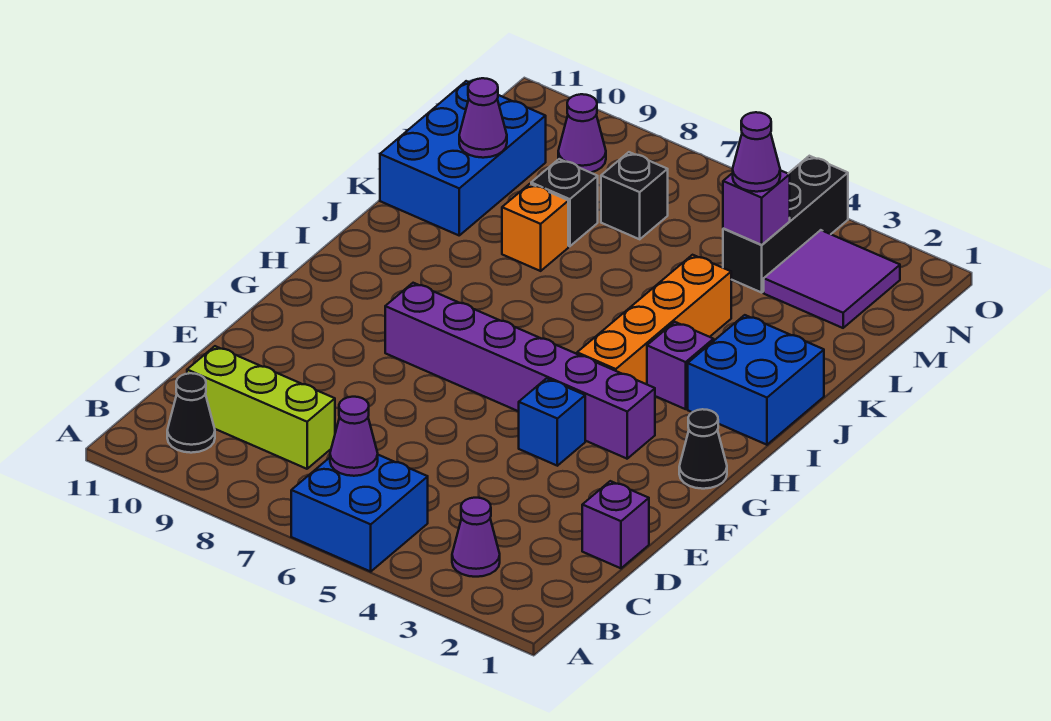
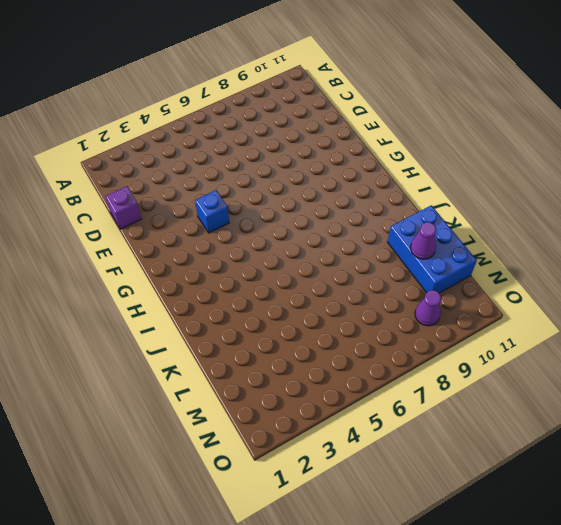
none -> blue 2x2 brick [291,455,428,572]
none -> purple 1x1 cone [452,498,500,577]
none -> black 1x1 cone [167,373,215,453]

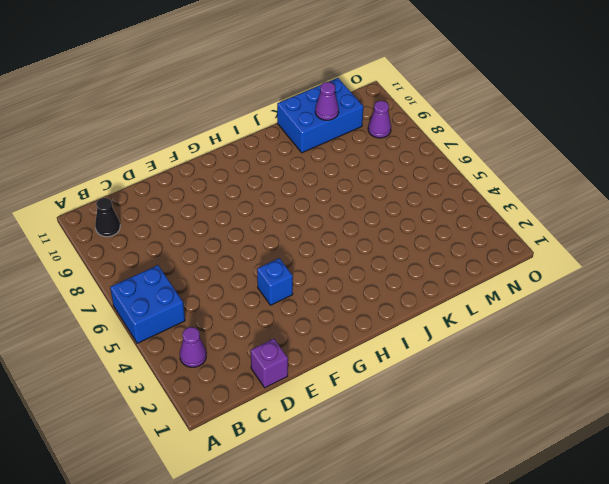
none -> lime 1x3 brick [187,346,335,469]
none -> black 1x1 cone [679,409,727,489]
none -> purple 1x6 brick [385,283,655,459]

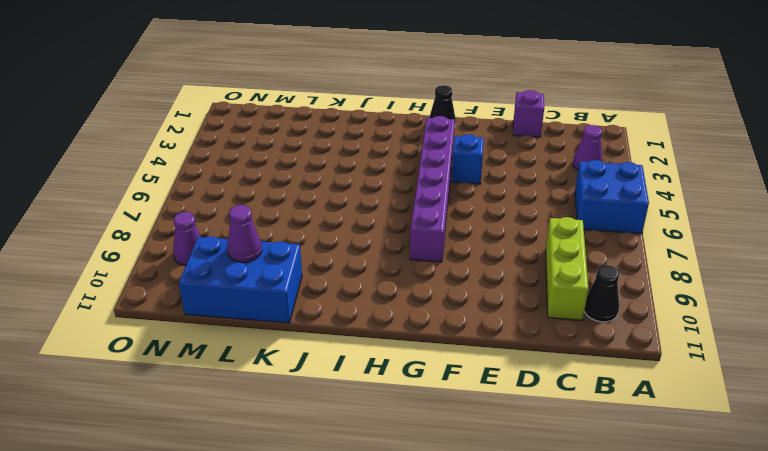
none -> orange 1x4 brick [577,255,731,384]
none -> blue 2x2 brick [688,315,824,445]
none -> purple 1x1 brick [647,322,714,409]

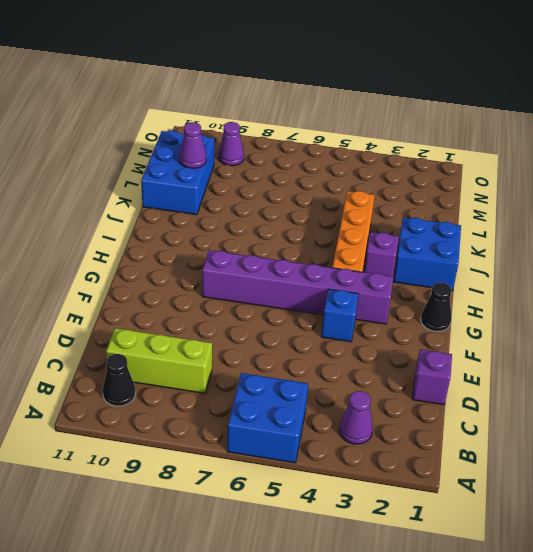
none -> orange 1x1 brick [502,184,568,271]
none -> black 1x1 brick [531,159,598,246]
none -> purple 2x2 tile [764,230,900,328]

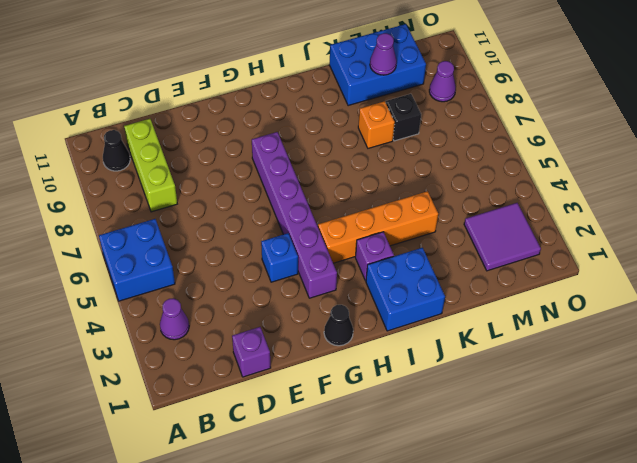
none -> black 1x3 brick [723,156,848,293]
none -> black 1x1 brick [601,152,668,239]
none -> purple 1x1 cone [330,397,378,476]

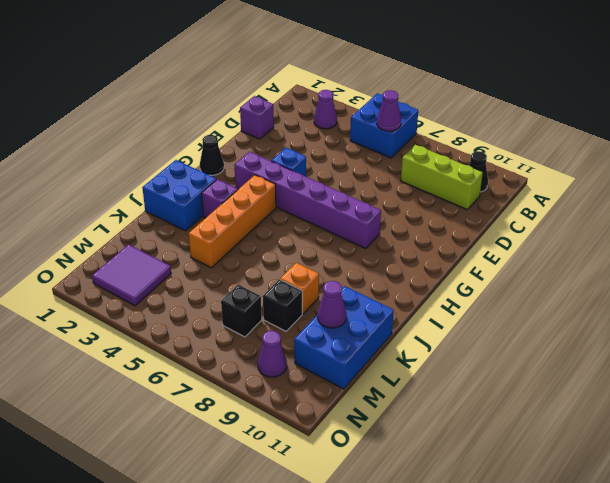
none -> black 1x3 brick [723,156,848,293]
none -> purple 1x1 brick [723,170,790,245]
none -> purple 1x1 cone [733,112,780,192]

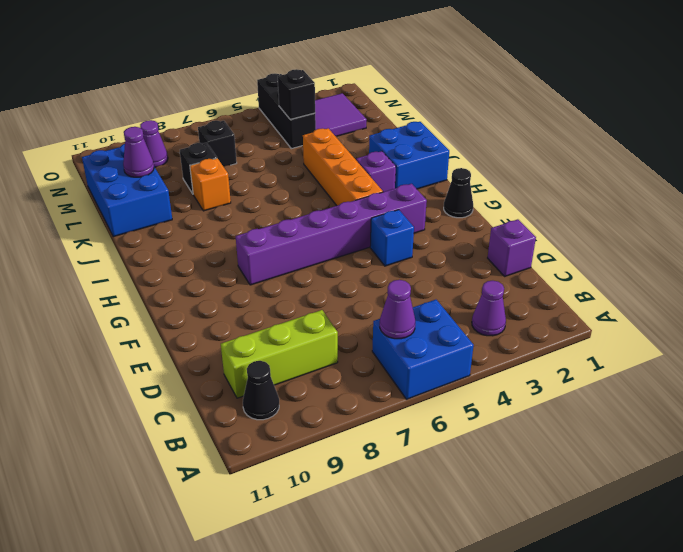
black 1x1 brick [278,69,315,119] -> purple 1x1 brick [723,170,790,245]
none -> purple 1x1 cone [733,112,780,192]

